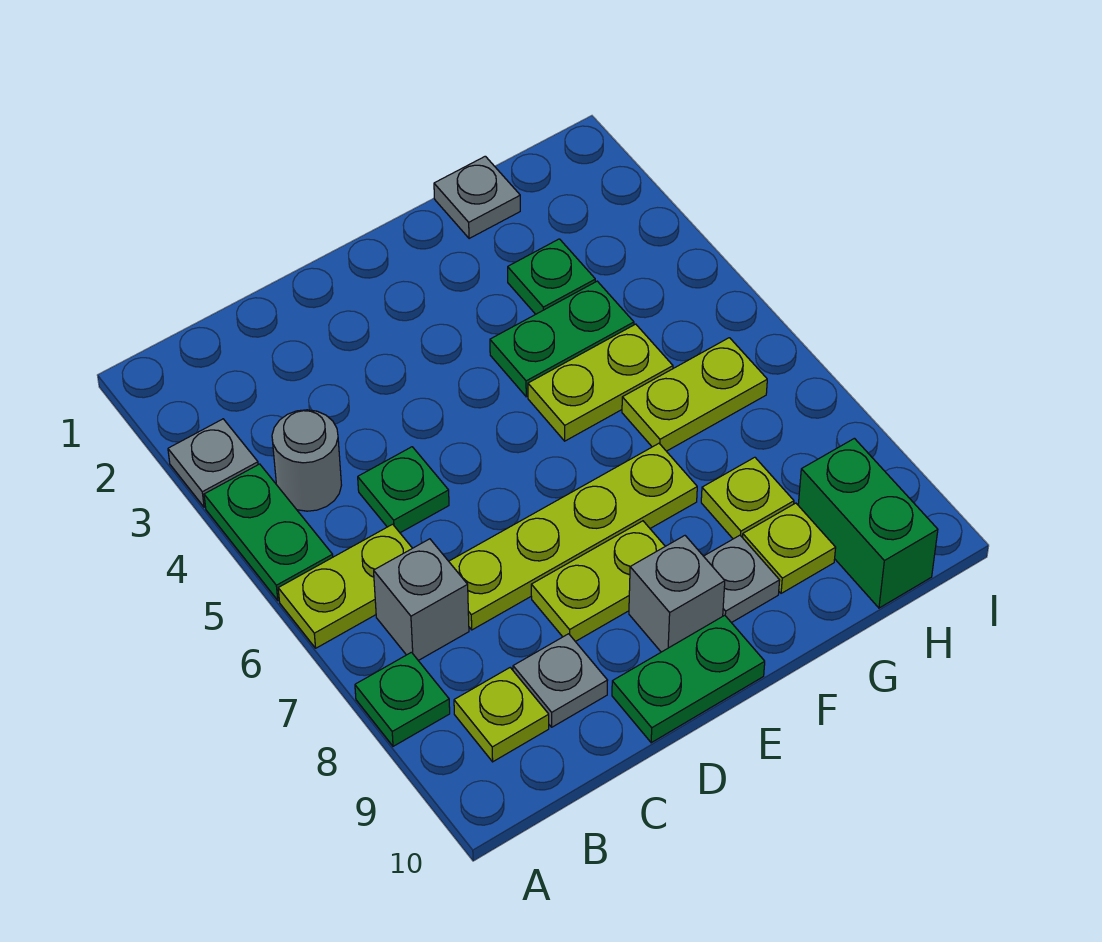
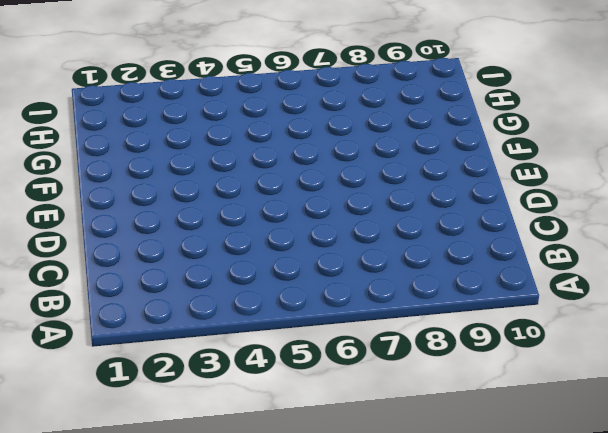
none -> grey 1x1 plate [168,419,258,507]
none -> green 1x2 plate [204,464,333,600]
none -> lime 1x2 plate [278,524,412,648]

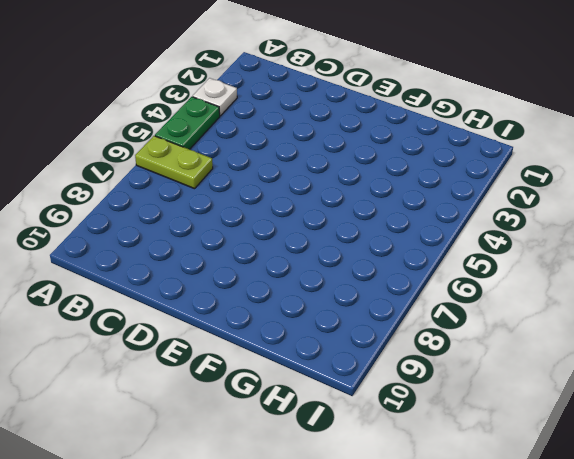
white 1x1 plate [193,78,237,116] -> grey 1x1 plate [168,419,258,507]
none -> green 1x1 plate [355,652,450,746]
none -> grey 1x1 round brick [272,410,341,511]
none -> grey 1x1 brick [374,539,469,661]

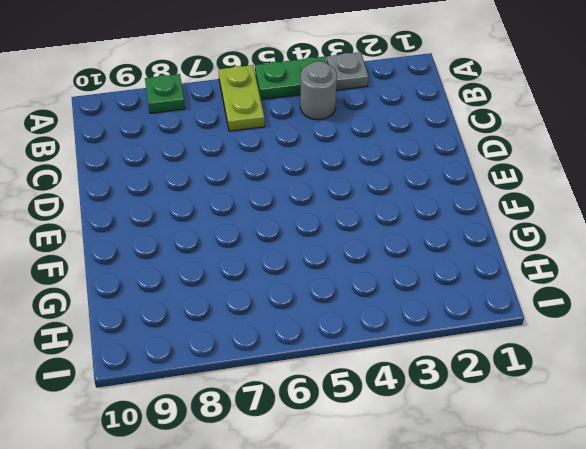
none -> grey 1x1 brick [374,539,469,661]
none -> lime 1x1 plate [454,668,549,762]
none -> green 1x1 plate [358,447,449,533]

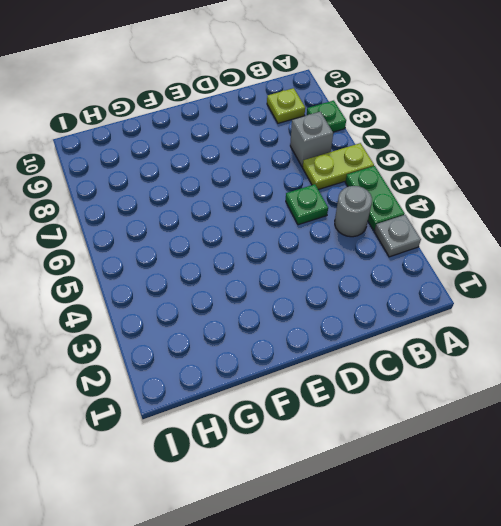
none -> lime 1x4 plate [449,443,697,630]
none -> grey 1x1 plate [513,634,608,727]
none -> lime 1x2 plate [531,521,665,642]

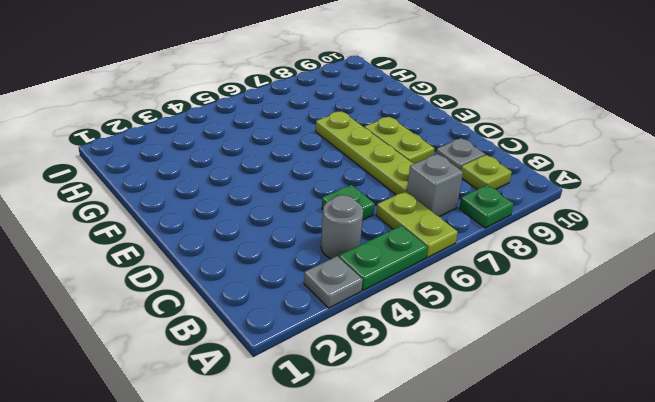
none -> green 1x2 plate [612,615,765,743]
none -> grey 1x1 brick [629,536,725,652]
none -> green 1x2 plate [490,281,634,397]

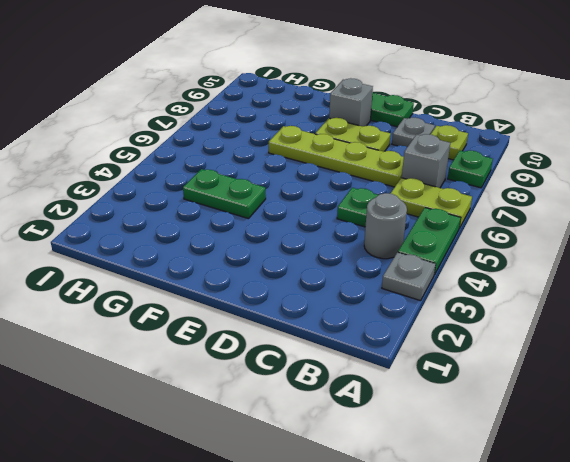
none -> lime 1x2 plate [528,324,673,441]
none -> grey 1x1 plate [704,535,780,623]
none -> grey 1x1 plate [434,156,520,239]

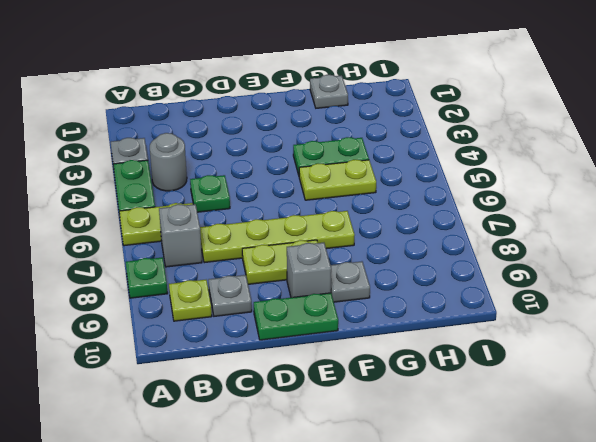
none -> green 1x1 plate [508,239,595,314]
none -> lime 1x2 plate [622,338,767,451]
none -> lime 1x1 plate [701,457,794,539]

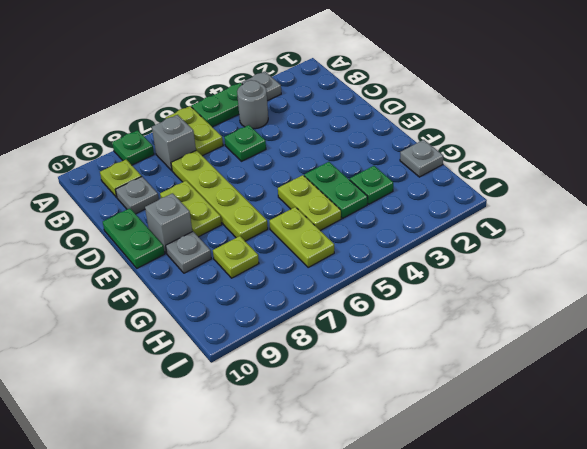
none -> lime 1x1 plate [743,503,836,593]
none -> green 1x2 brick [798,438,938,608]

